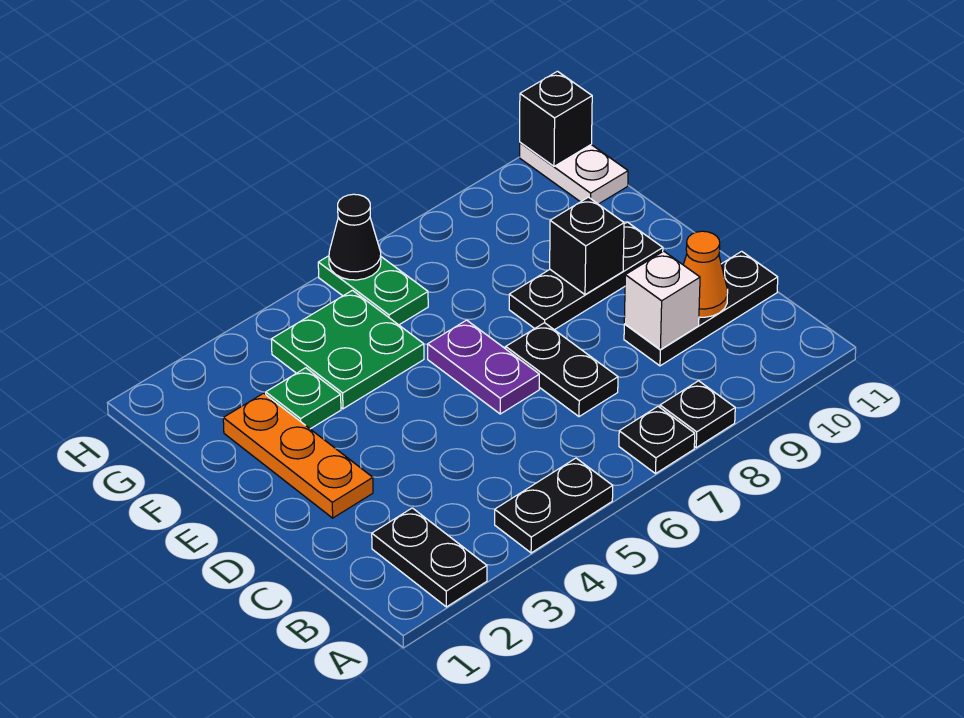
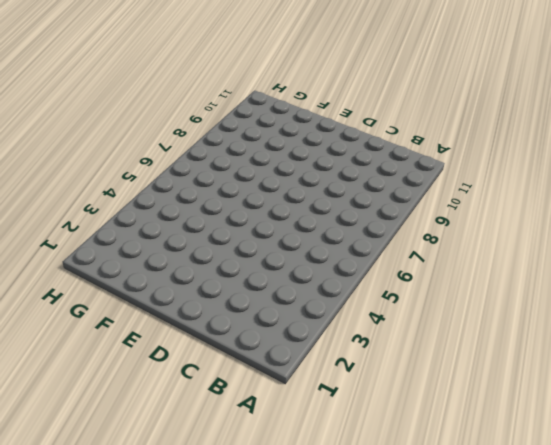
none -> black 1x2 plate [372,508,487,607]
none -> black 1x2 plate [495,458,613,553]
none -> black 1x1 plate [619,407,695,474]

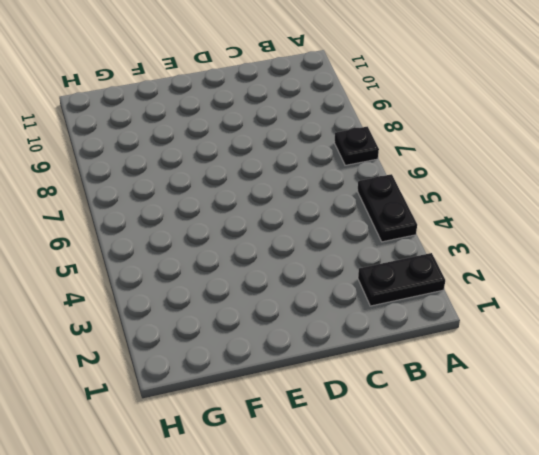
none -> black 1x1 plate [660,381,735,447]
none -> black 1x2 plate [506,323,618,417]
none -> black 1x3 plate [624,251,778,366]

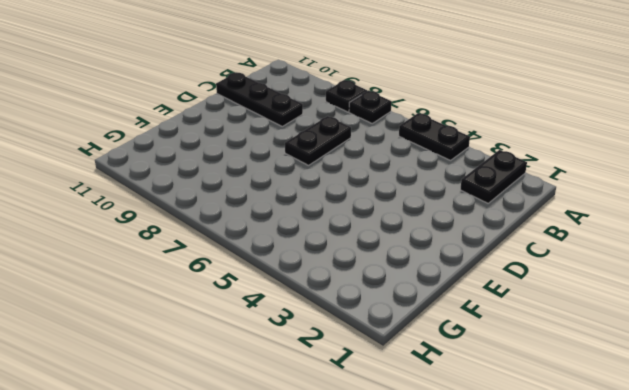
none -> orange 1x3 plate [223,393,373,518]
none -> purple 1x2 plate [428,320,539,414]
none -> black 1x3 plate [509,222,663,330]

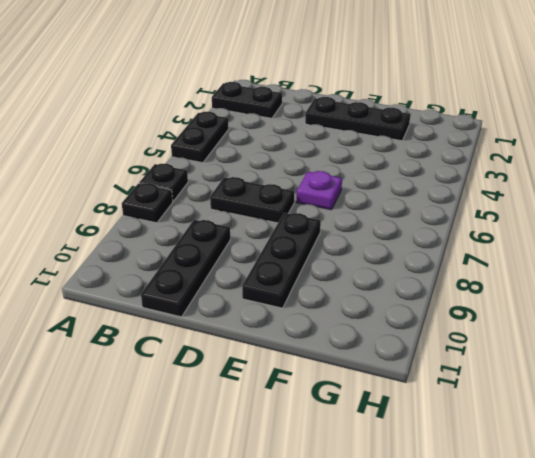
black 1x3 plate [305,97,410,141] -> orange 1x3 plate [223,393,373,518]
purple 1x1 plate [296,171,342,210] -> purple 1x2 plate [428,320,539,414]
none -> green 1x1 plate [266,368,341,429]
none -> green 2x2 plate [271,290,424,409]
none -> green 1x2 plate [318,256,428,325]

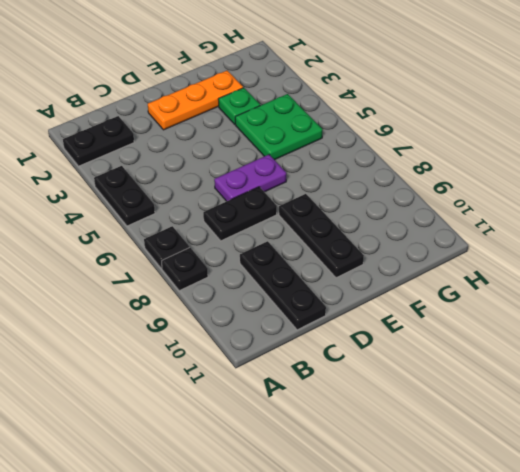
none -> green 1x2 plate [318,256,428,325]
none -> white 1x2 plate [520,143,628,204]
none -> white 1x1 brick [624,251,700,350]

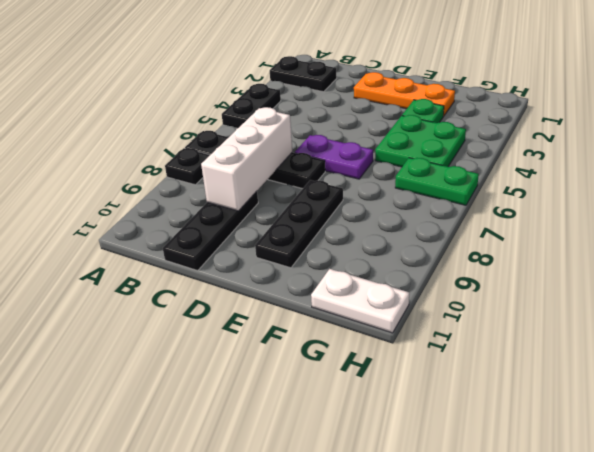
white 1x3 brick [201,107,292,211] -> white 1x1 brick [624,251,700,350]
none -> orange 1x1 cone [683,231,728,317]
none -> black 1x1 brick [550,197,624,295]
none -> black 1x1 cone [329,194,381,280]

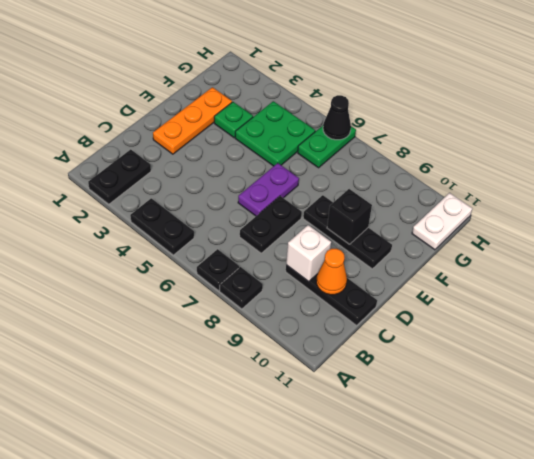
none -> black 1x1 brick [520,71,592,166]

